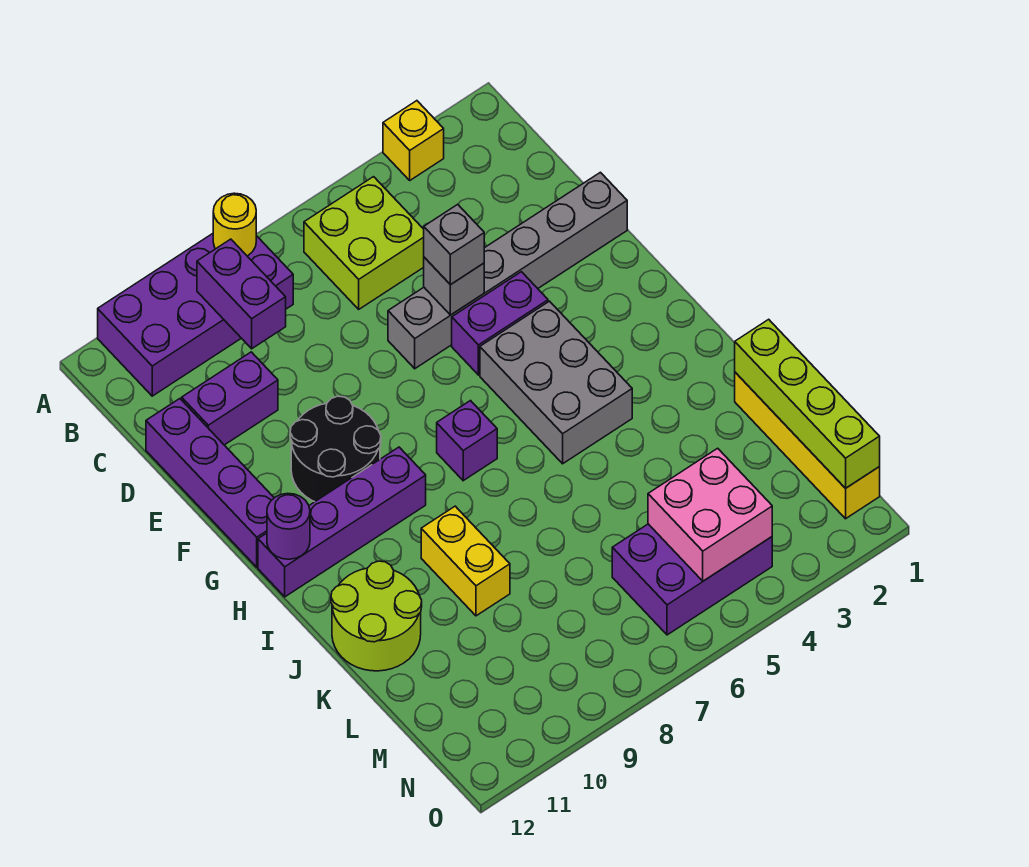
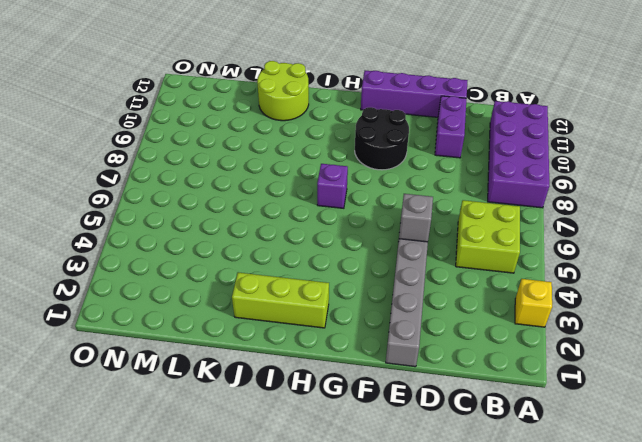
lime 1x3 brick [232,272,329,328] -> none
none -> purple 1x2 brick [452,272,548,375]
none -> grey 2x3 brick [480,301,632,464]
none -> purple 1x4 brick [258,447,426,597]

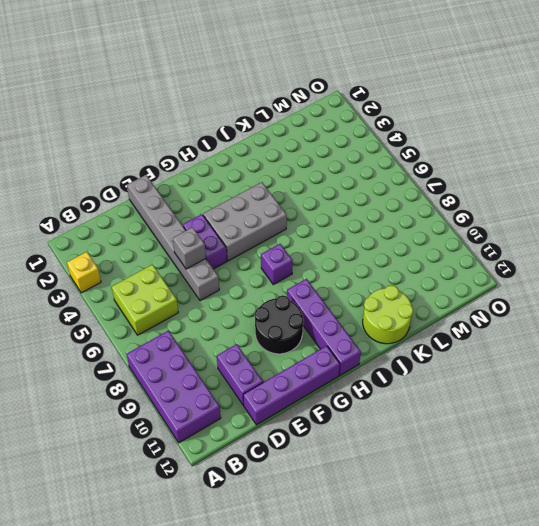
none -> yellow 1x2 brick [421,506,510,616]
none -> yellow 1x4 brick [735,372,880,519]
none -> purple 2x3 brick [612,524,772,635]

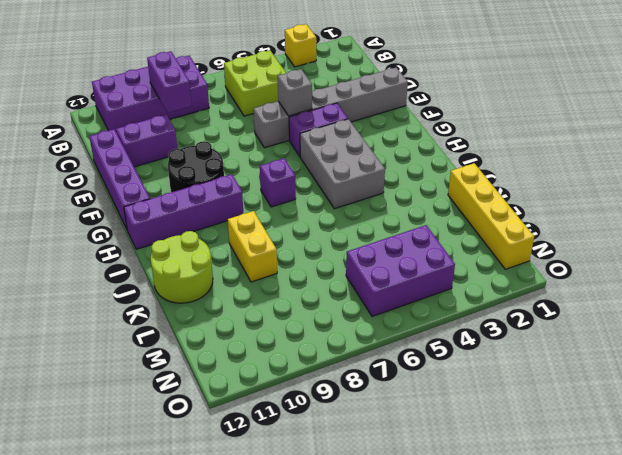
none -> yellow 1x1 round brick [213,193,256,256]
none -> purple 1x1 round brick [267,493,310,559]
none -> lime 1x4 brick [735,319,880,488]

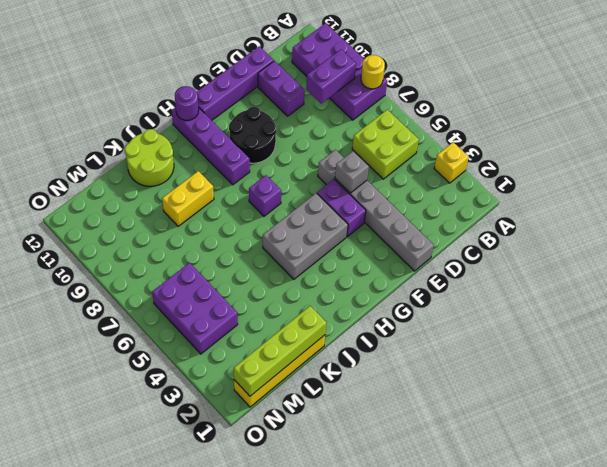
none -> pink 2x2 brick [648,448,772,581]
none -> grey 1x1 brick [424,204,485,285]

